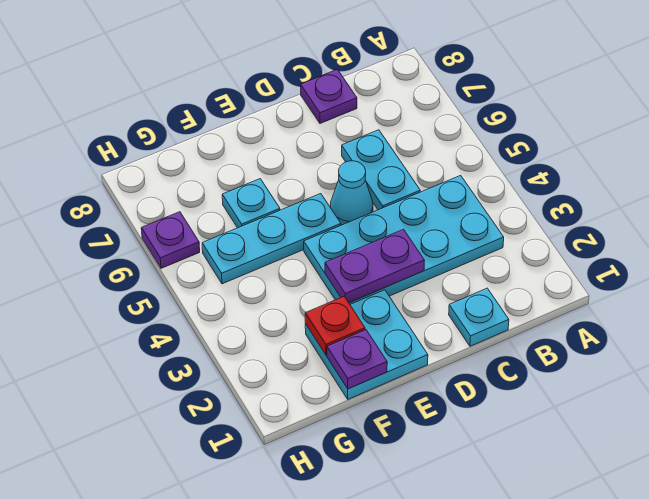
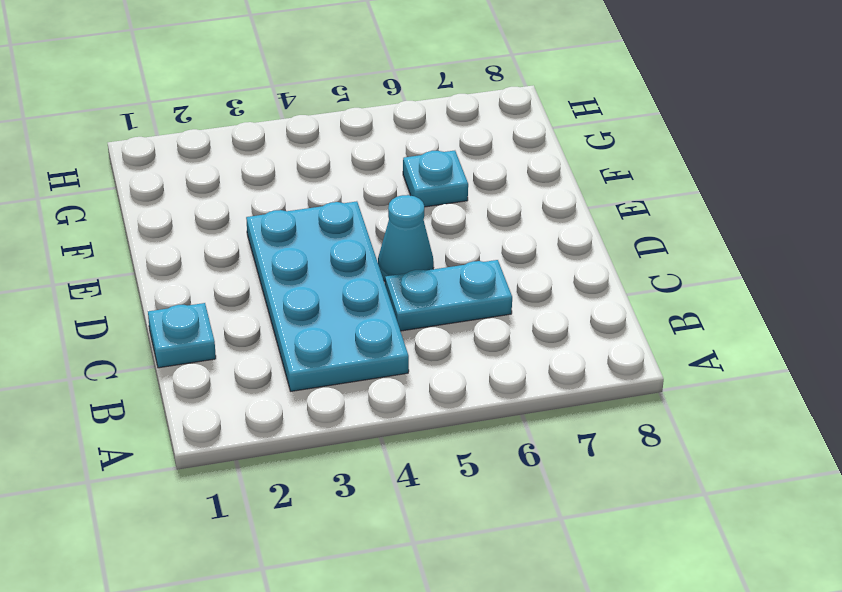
none -> purple 1x1 plate [301,69,357,124]
none -> cyan 2x2 plate [305,290,428,399]
none -> cyan 1x3 plate [202,194,341,284]

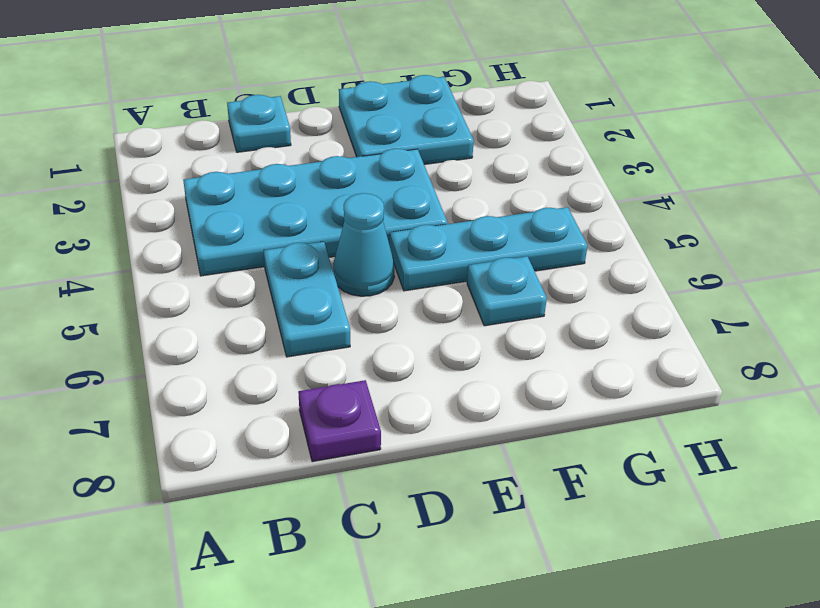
none -> purple 1x1 plate [141,212,200,268]
none -> purple 1x2 plate [325,229,425,303]
none -> purple 1x1 plate [327,330,387,389]

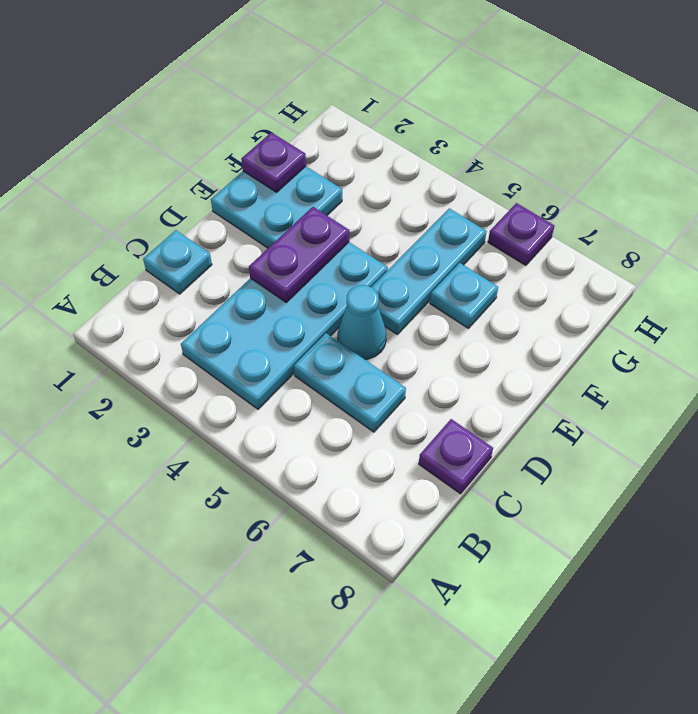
none -> red 1x1 plate [305,296,365,355]

